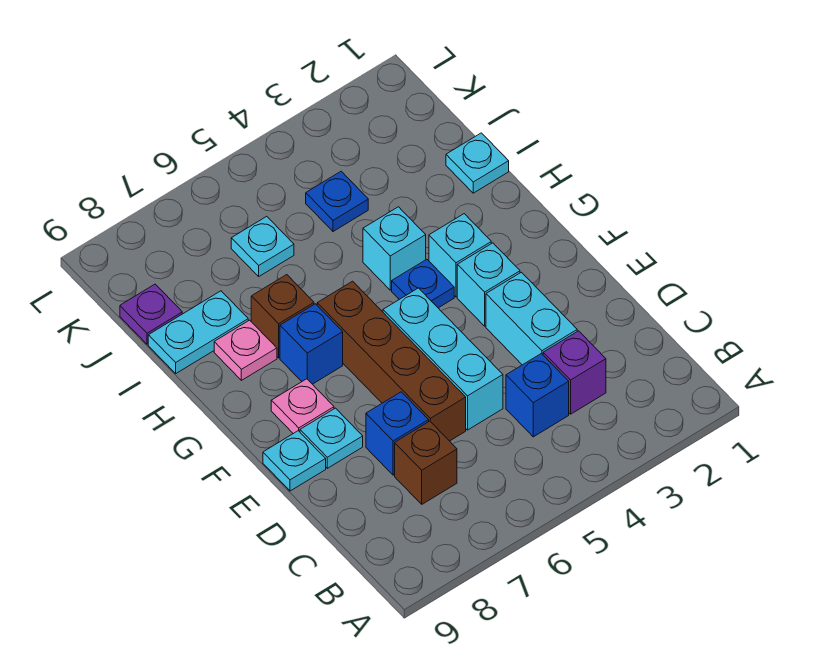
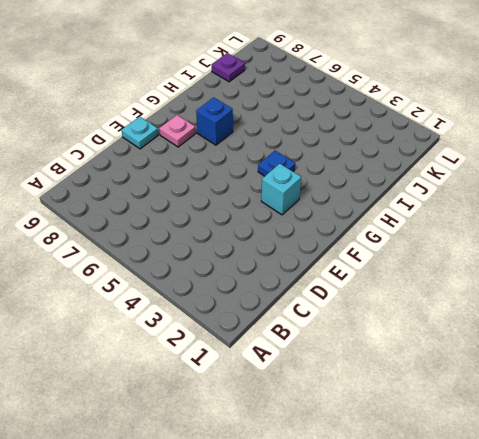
none -> purple 1x1 brick [543,331,606,414]
none -> blue 1x1 brick [506,354,569,437]
none -> brown 1x1 brick [395,421,457,504]

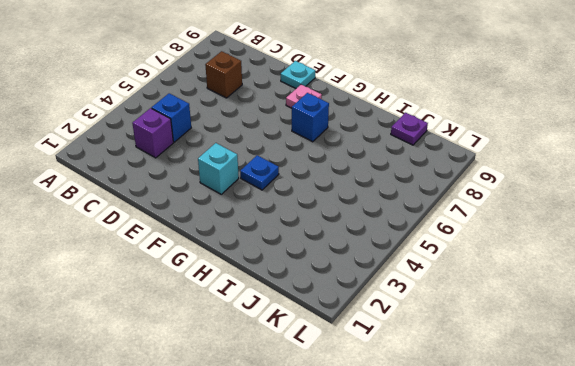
none -> cyan 1x2 brick [486,272,577,365]
none -> cyan 1x3 brick [383,288,503,430]
none -> brown 1x4 brick [317,281,466,441]

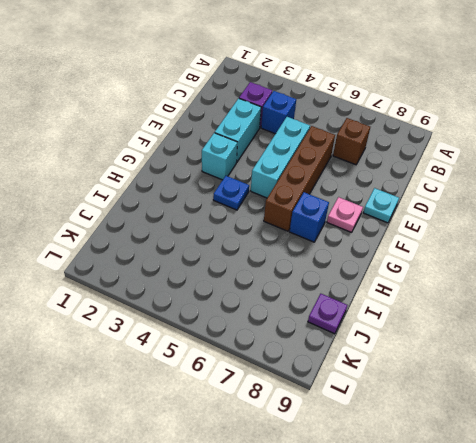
none -> blue 1x1 brick [366,392,429,475]
none -> cyan 1x1 plate [300,408,363,468]
none -> cyan 1x1 brick [429,214,491,297]

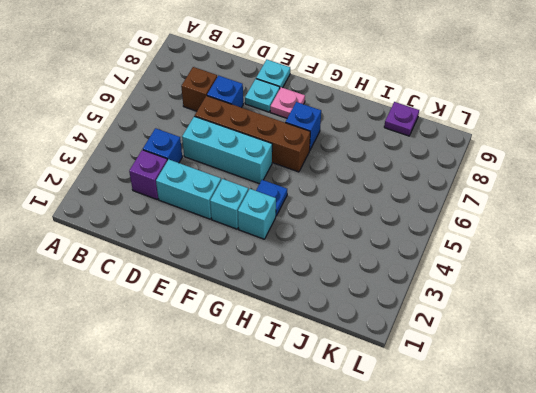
none -> cyan 1x1 brick [363,207,426,290]
none -> brown 1x1 brick [251,275,314,358]
none -> pink 1x1 plate [214,320,277,380]

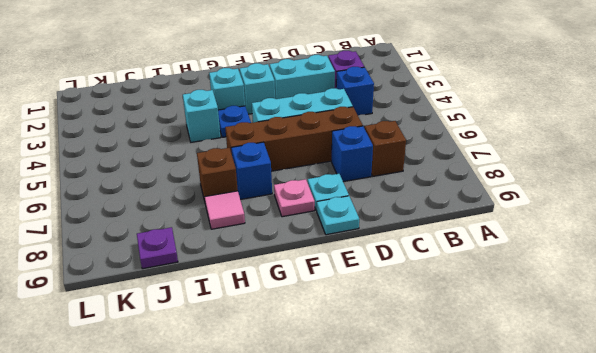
pink 1x1 tile [205,191,245,229] -> pink 1x1 plate [214,320,277,380]
none -> cyan 1x1 plate [446,133,509,193]
none -> cyan 1x2 plate [148,291,248,373]
none -> blue 1x1 plate [306,171,368,231]

